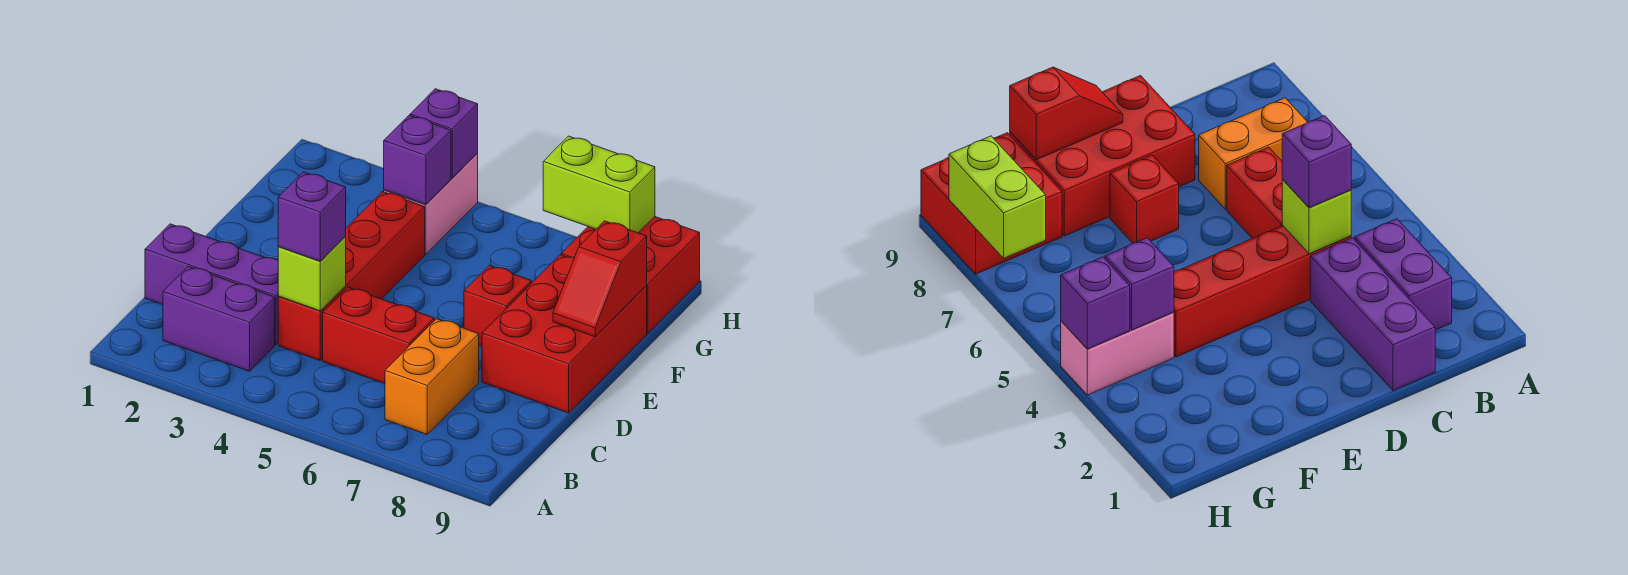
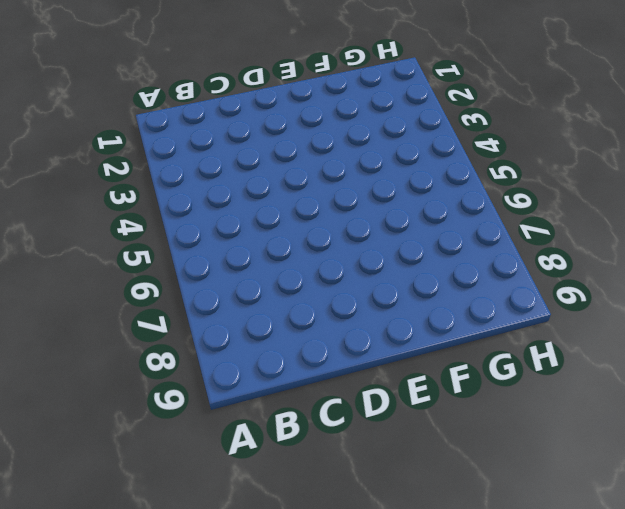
none -> purple 1x2 brick [163,266,275,371]
none -> orange 1x2 brick [385,319,479,434]
none -> purple 1x3 brick [145,224,279,345]

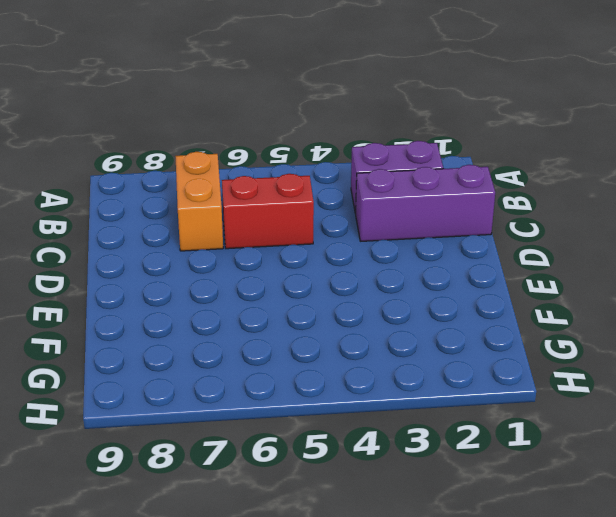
none -> red 1x4 brick [278,192,425,360]
none -> red 2x3 brick [482,255,647,413]
none -> red 1x1 brick [464,266,532,346]

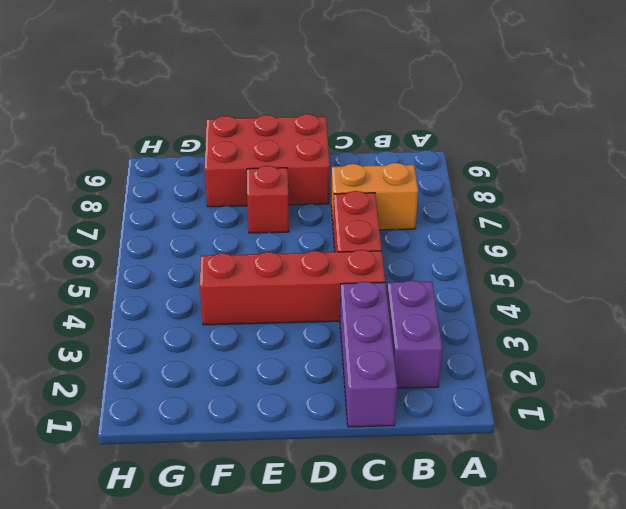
none -> pink 1x2 brick [384,154,478,254]
none -> red 2x2 brick [561,217,700,333]
none -> lime 1x1 brick [278,237,346,311]

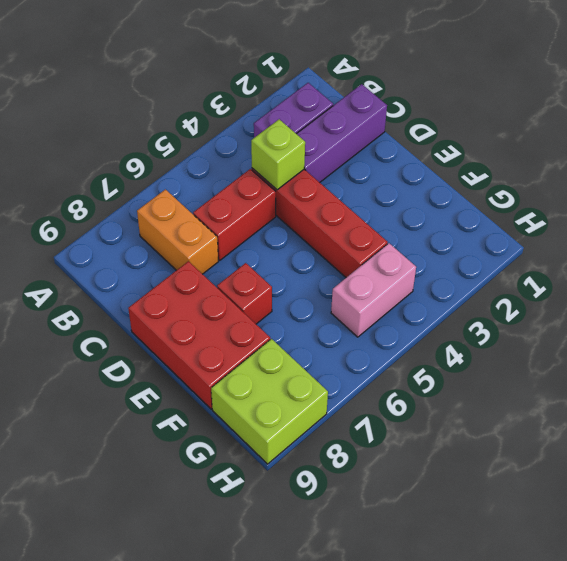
pink 1x2 brick [331,243,416,337] -> pink 1x2 brick turned to [384,154,478,254]
lime 2x2 brick [211,339,328,464] -> red 2x2 brick [561,217,700,333]
none -> red 1x2 slope [553,221,647,337]
none -> purple 1x1 brick [384,116,451,205]
none -> purple 1x1 brick [410,89,478,178]

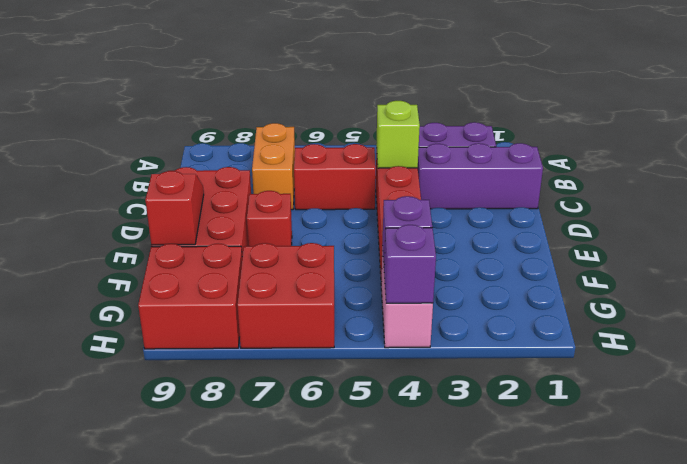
red 2x2 brick [237,243,334,348] -> none
none -> lime 1x2 brick [543,136,655,233]
none -> purple 1x1 brick [278,172,346,261]

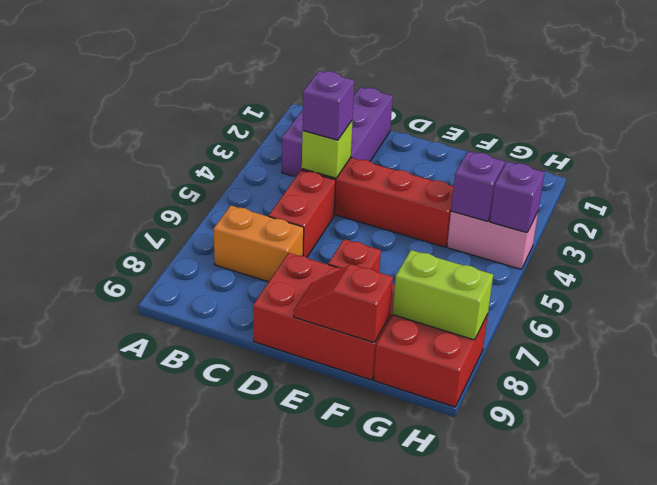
lime 1x2 brick [393,250,493,340] -> lime 1x2 brick turned to [543,136,655,233]

